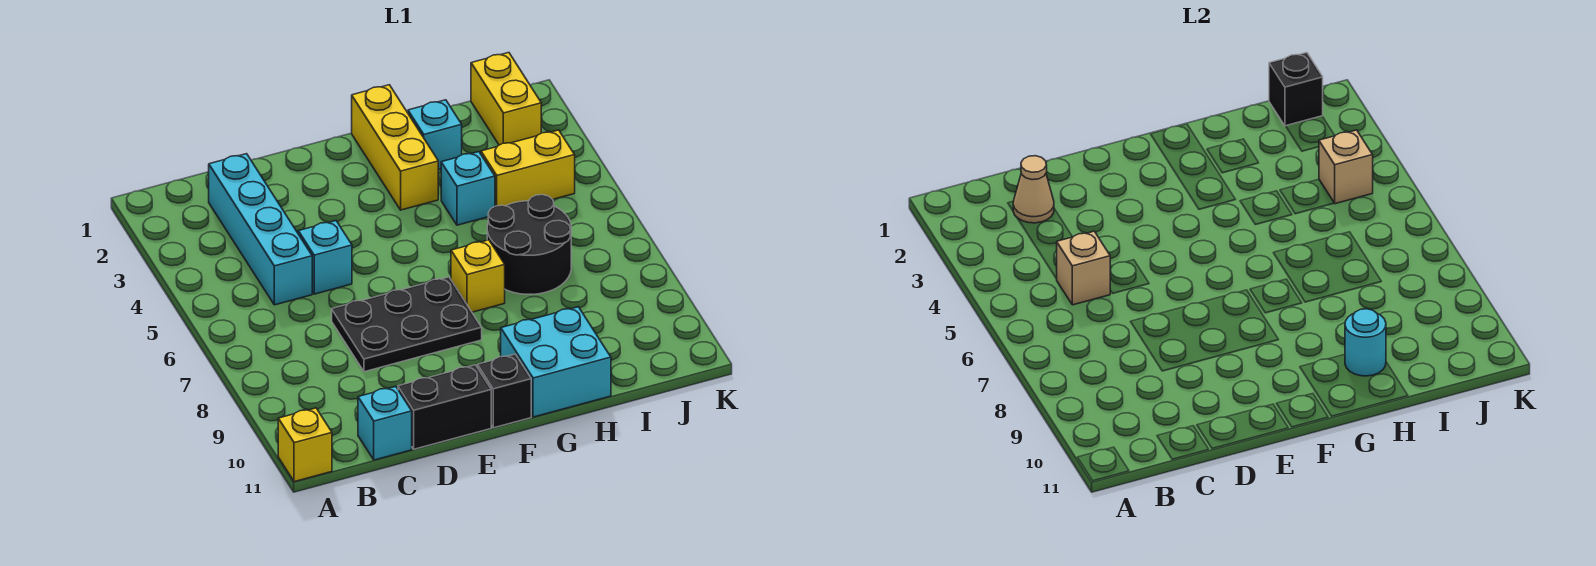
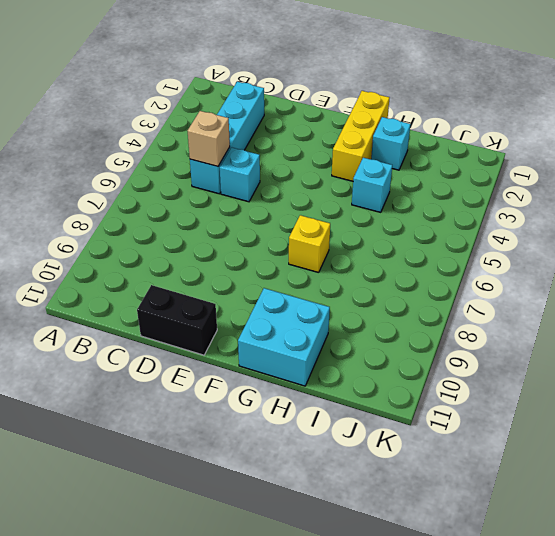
none -> yellow 1x1 brick [278,408,332,482]
none -> cyan 1x1 brick [358,386,412,460]
none -> black 2x3 plate [332,277,482,372]

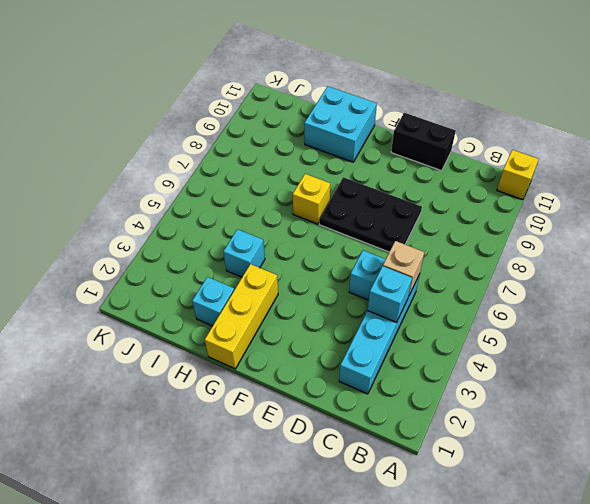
cyan 1x1 brick [367,266,412,322] -> cyan 1x1 brick moved to [358,386,412,460]
none -> black 1x1 brick [478,354,531,428]
none -> black 2x2 round brick [487,195,571,294]
none -> yellow 1x2 brick [481,130,575,206]

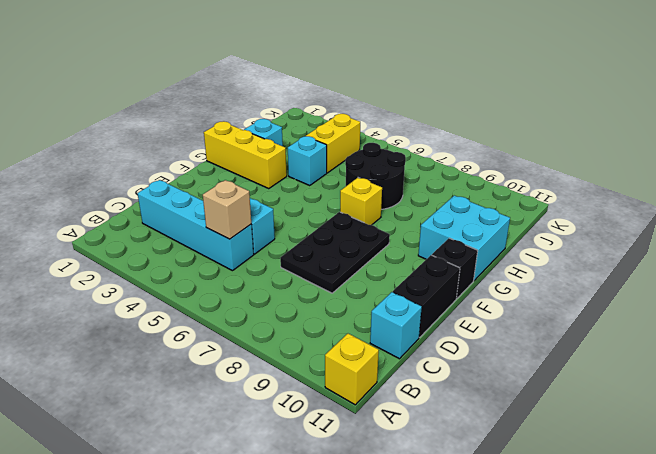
none -> yellow 1x2 brick [471,53,541,145]
none -> tan 1x1 cone [1013,156,1054,223]
none -> cyan 1x1 round brick [1345,309,1386,376]

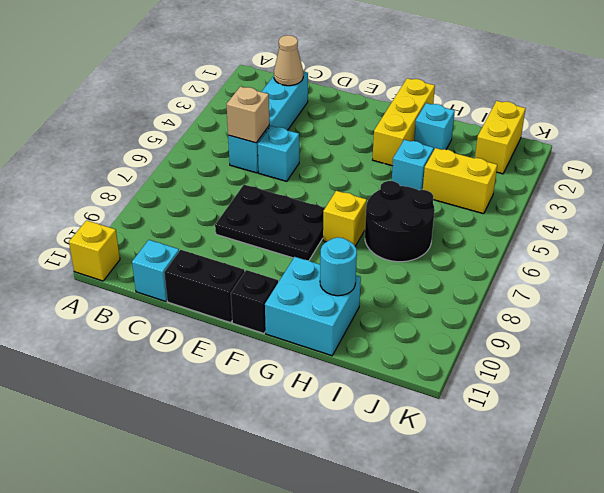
none -> black 1x1 brick [1269,53,1323,126]
none -> tan 1x1 brick [1319,130,1373,204]

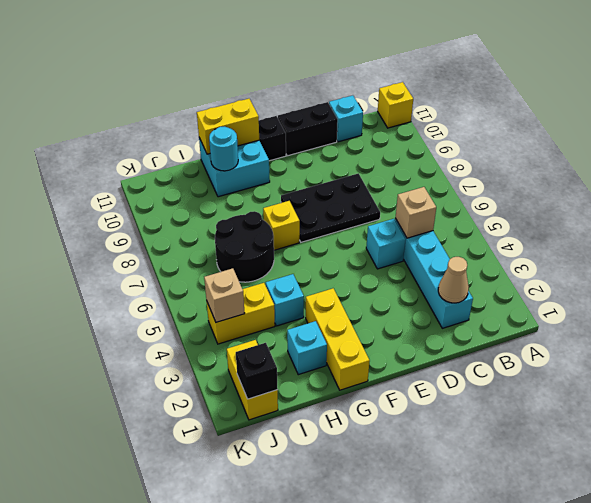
yellow 1x2 brick [197,99,259,154] -> none

